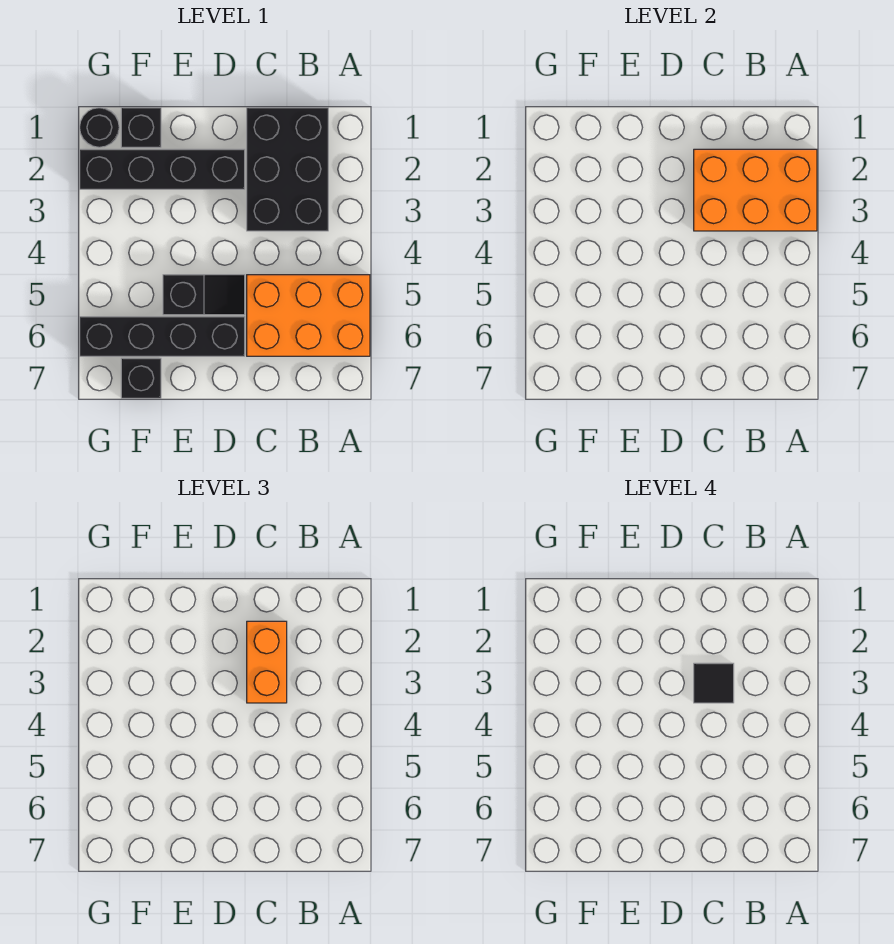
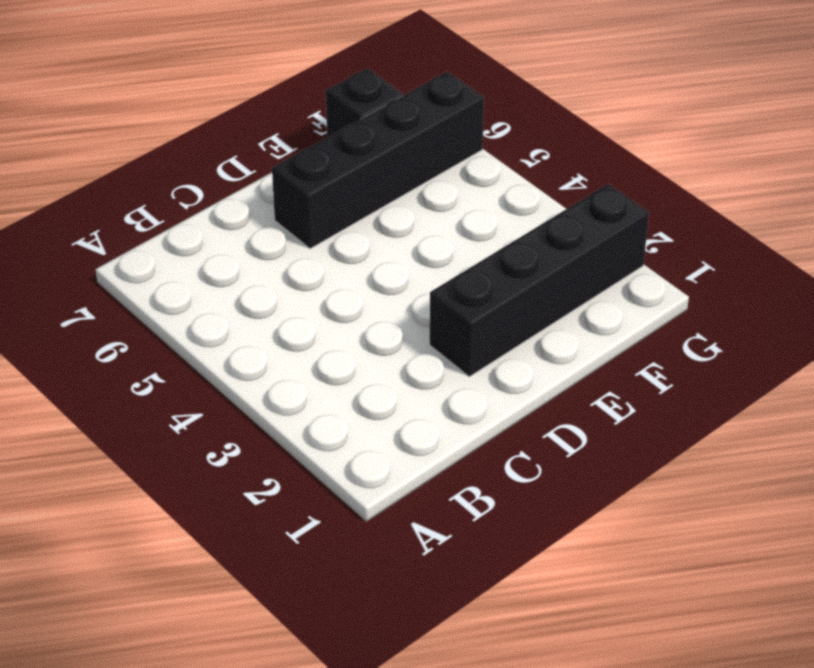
none -> orange 2x3 brick [247,275,370,356]
none -> black 2x3 brick [247,108,328,231]

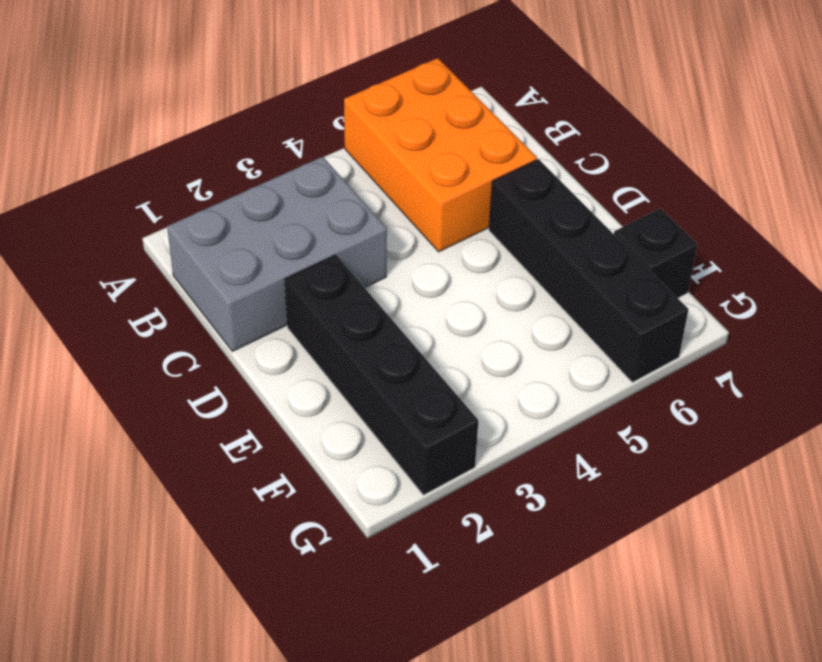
grey 2x3 brick [167,157,387,351] -> black 2x3 brick [247,108,328,231]
none -> black 1x2 slope [163,275,245,315]
none -> black 1x1 brick [121,108,161,147]

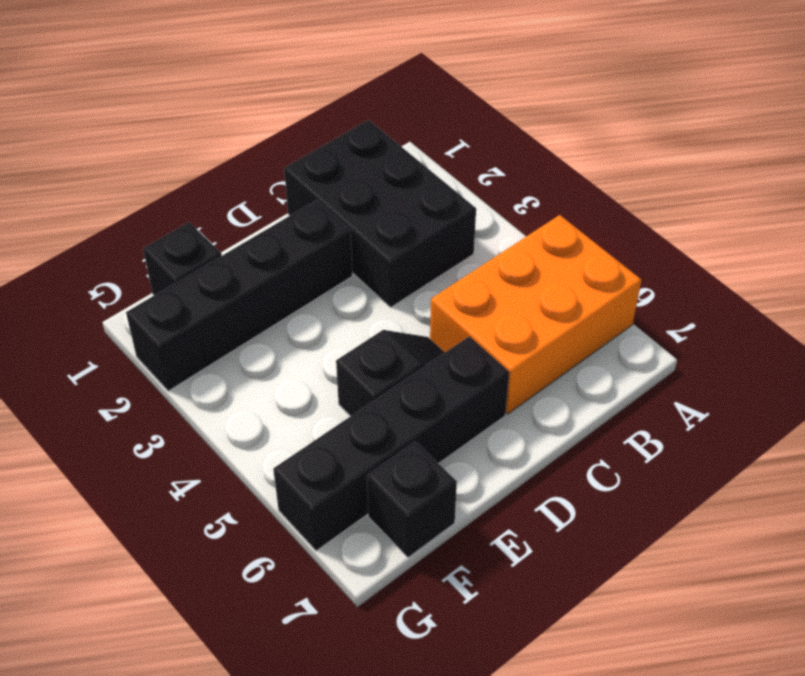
none -> black 1x1 round brick [80,108,119,147]
none -> orange 2x3 brick [694,149,817,231]

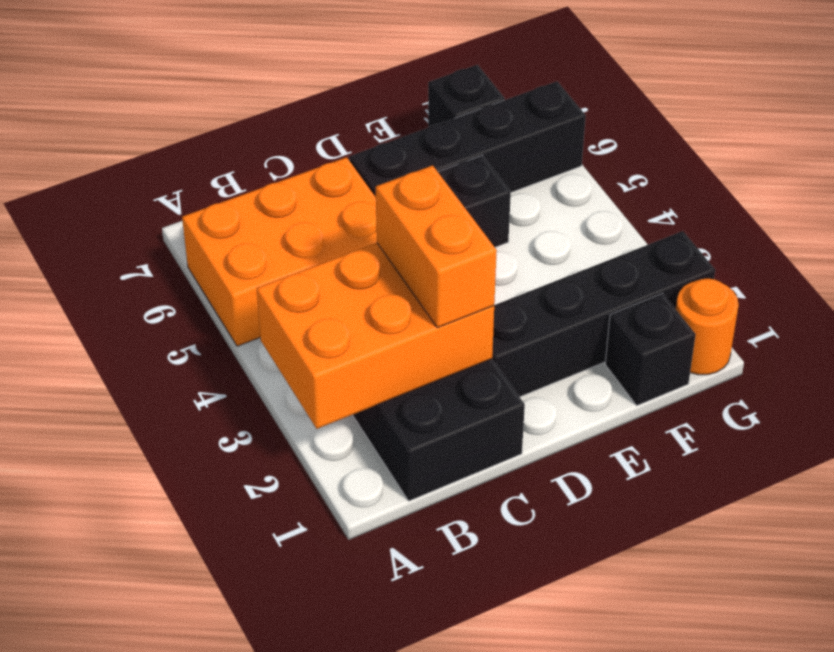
orange 1x1 round brick [676,278,739,375] -> black 1x1 round brick [80,108,119,147]
none -> black 1x1 tile [694,663,734,703]

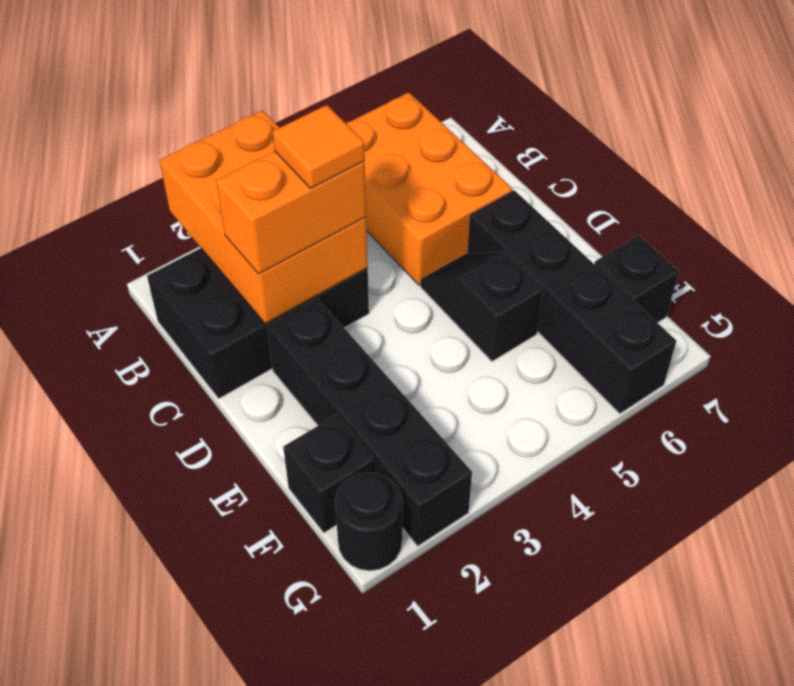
orange 1x1 tile [273,105,365,189] -> black 1x1 tile [694,663,734,703]

